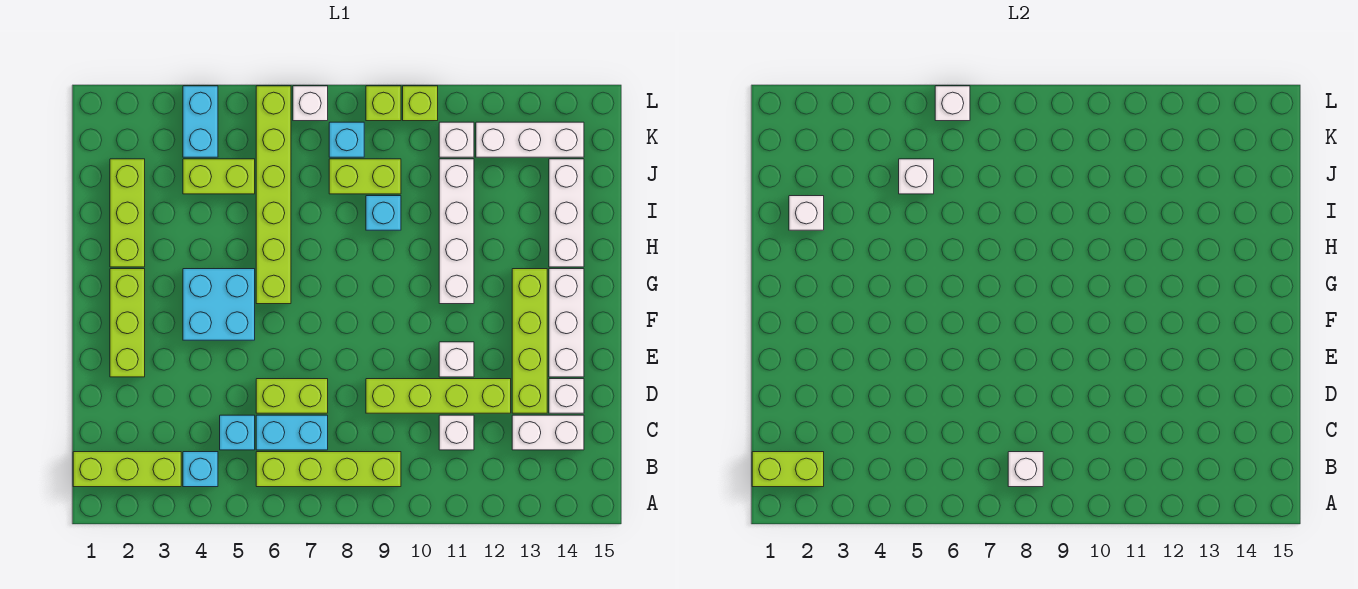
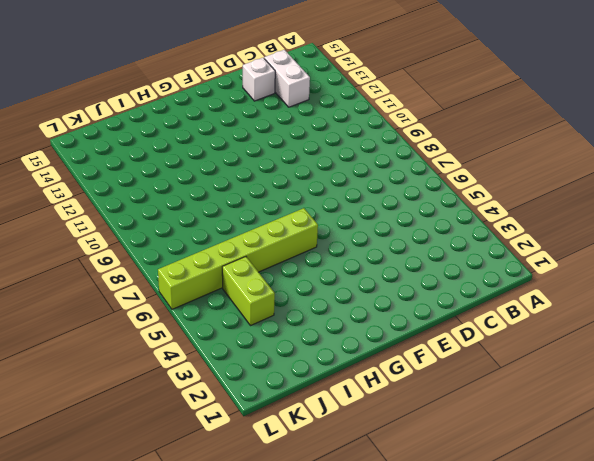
none -> lime 1x3 brick [73,452,181,487]
none -> cyan 1x1 brick [183,452,218,487]
none -> lime 1x4 brick [256,452,401,487]
none -> cyan 1x1 brick [220,415,255,450]

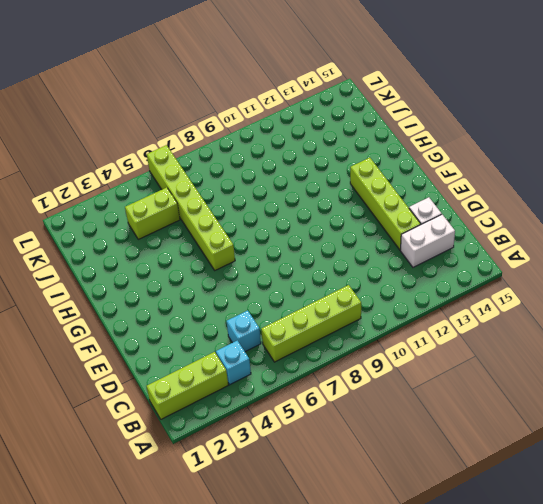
none -> cyan 1x2 brick [256,415,328,450]
none -> white 1x1 brick [439,415,474,450]
none -> lime 1x2 brick [256,379,328,413]
none -> lime 1x4 brick [366,379,511,413]

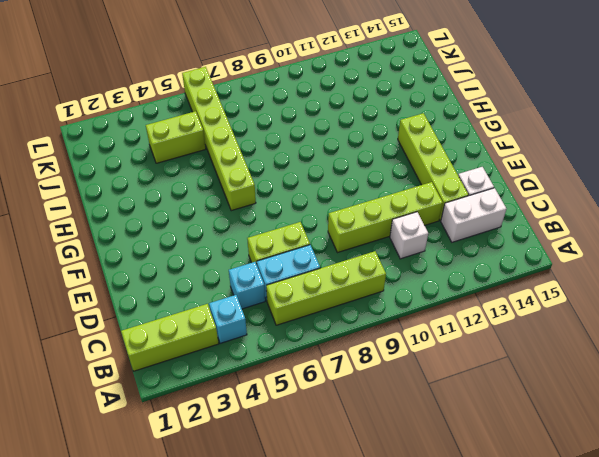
none -> lime 1x3 brick [110,269,145,377]
none -> white 1x1 brick [439,342,474,377]
none -> white 1x3 brick [549,269,584,377]
none -> cyan 2x2 brick [183,269,255,340]

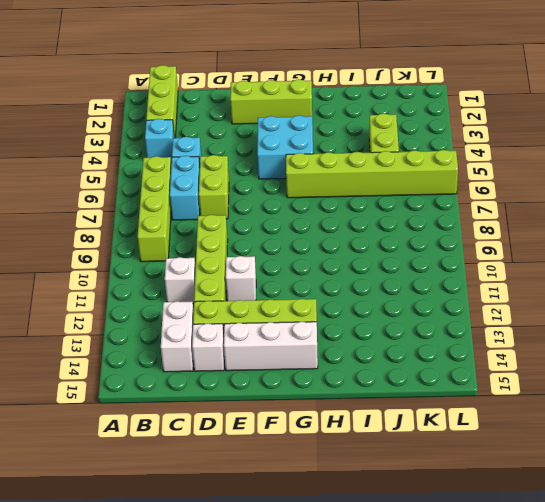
none -> white 1x4 brick [439,159,474,304]
none -> lime 1x3 brick [110,159,145,267]
none -> white 1x3 brick [549,159,584,267]
none -> cyan 1x1 brick [366,196,401,230]

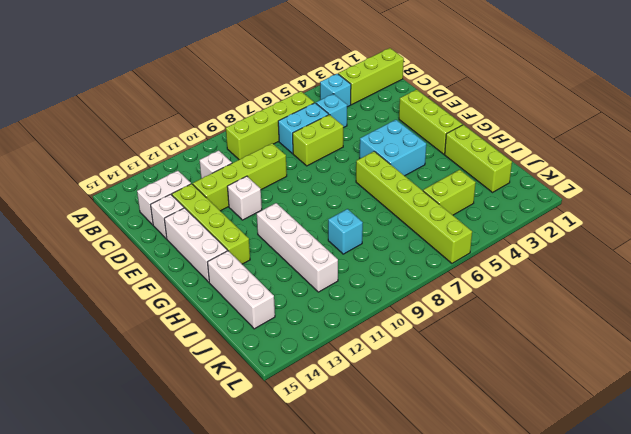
none -> lime 1x2 brick [329,159,401,194]
none -> cyan 1x2 brick [183,86,218,157]
none -> cyan 1x1 brick [329,122,364,157]
none -> white 1x1 brick [439,122,474,157]

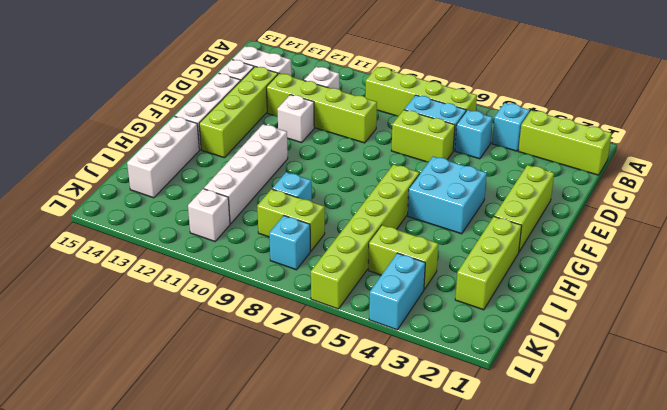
none -> white 1x3 brick [476,122,584,157]
none -> white 1x1 brick [293,86,328,121]
none -> lime 1x1 brick [366,86,401,121]
none -> lime 1x1 brick [403,86,438,121]

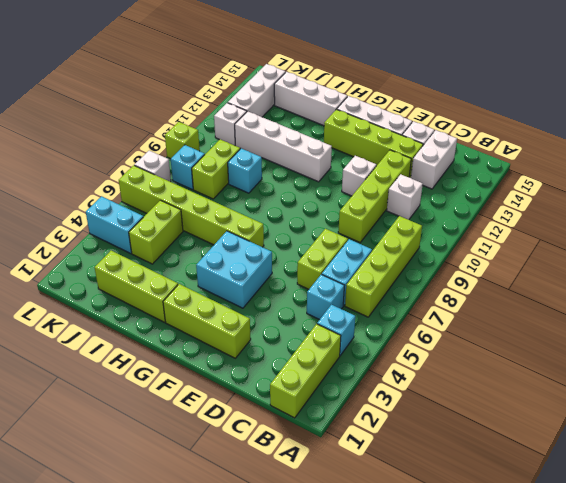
none -> lime 1x1 brick [403,86,438,121]
none -> lime 1x2 brick [752,452,824,487]
none -> white 1x1 brick [1008,452,1043,487]
none -> white 1x1 brick [789,196,824,230]

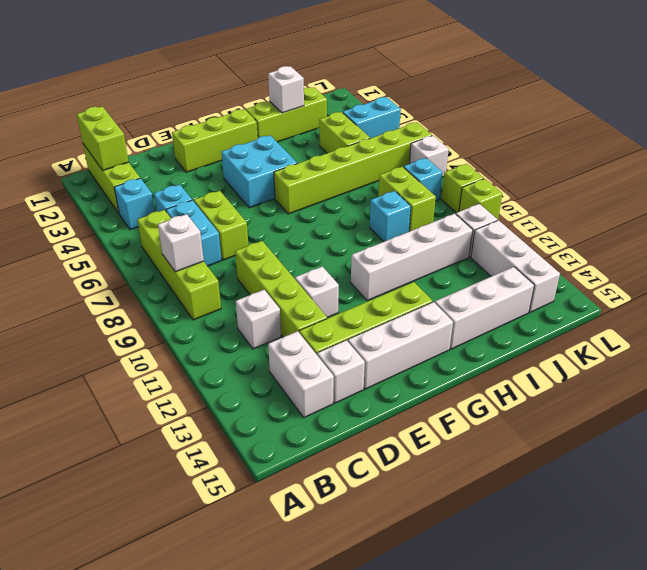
none -> white 1x1 brick [899,159,934,194]
none -> white 1x1 brick [935,86,970,121]

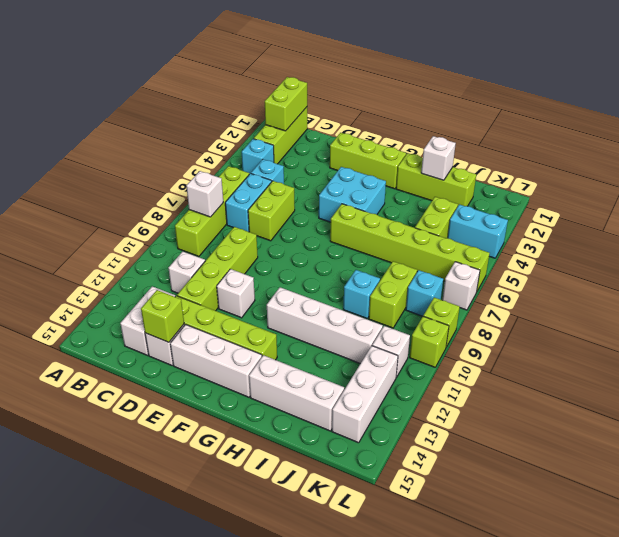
lime 1x1 brick [141,290,184,342] -> none
none -> white 1x1 brick [899,159,934,194]
none -> white 1x1 brick [935,86,970,121]

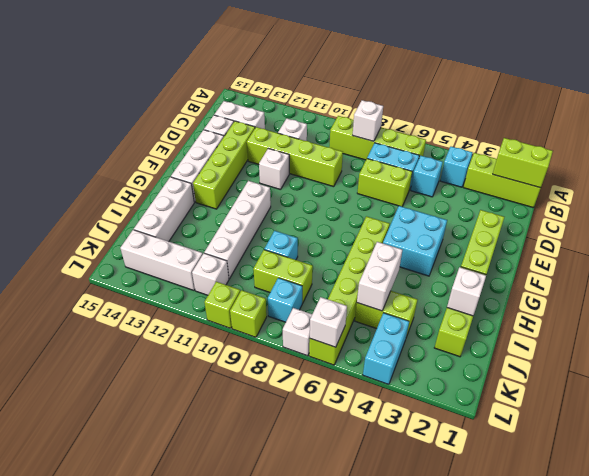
white 1x2 brick [357,242,402,311] -> white 1x1 brick [899,159,934,194]

